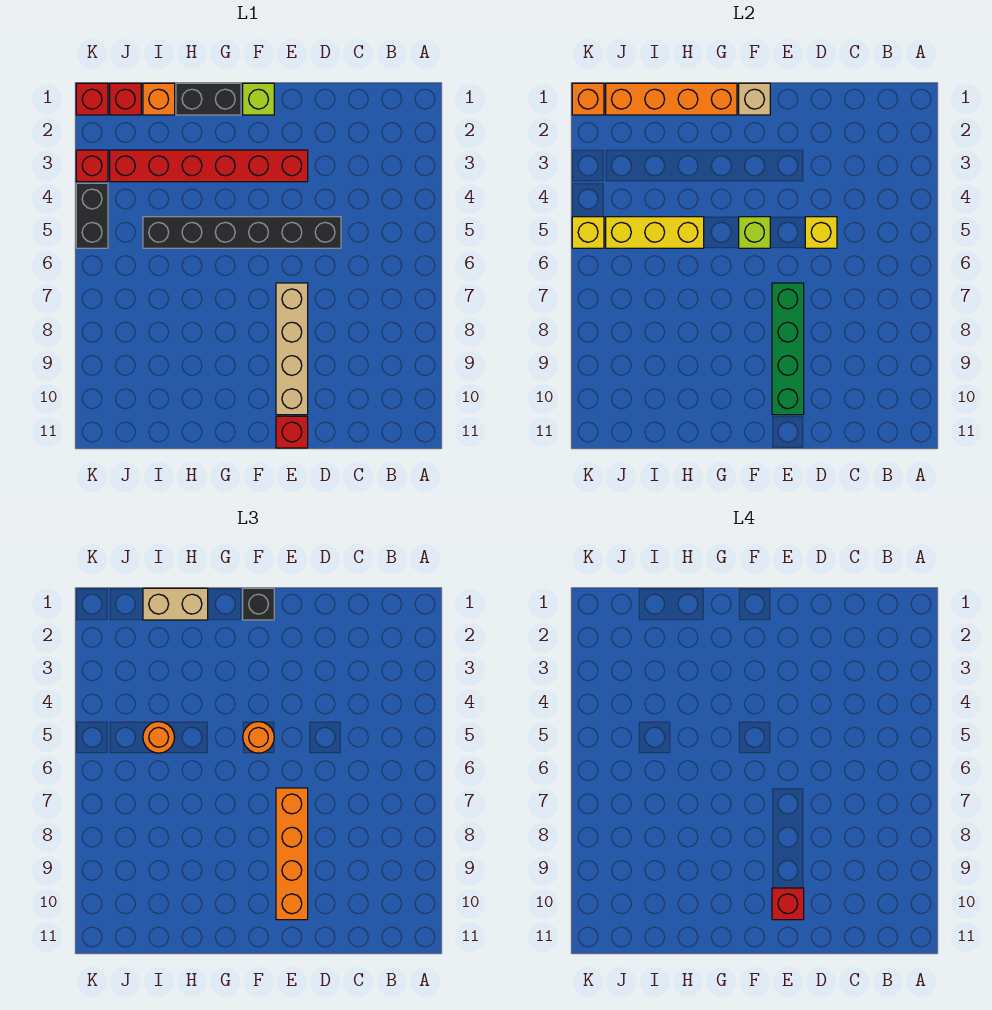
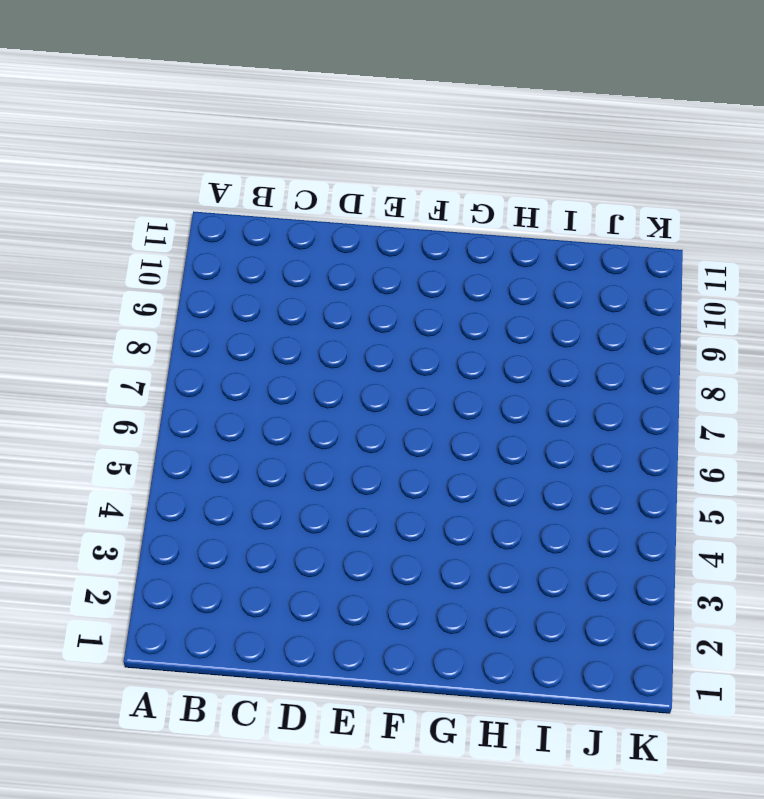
none -> black 1x6 brick [143,217,341,248]
none -> red 1x6 brick [110,150,308,182]
none -> tan 1x4 brick [276,283,308,415]

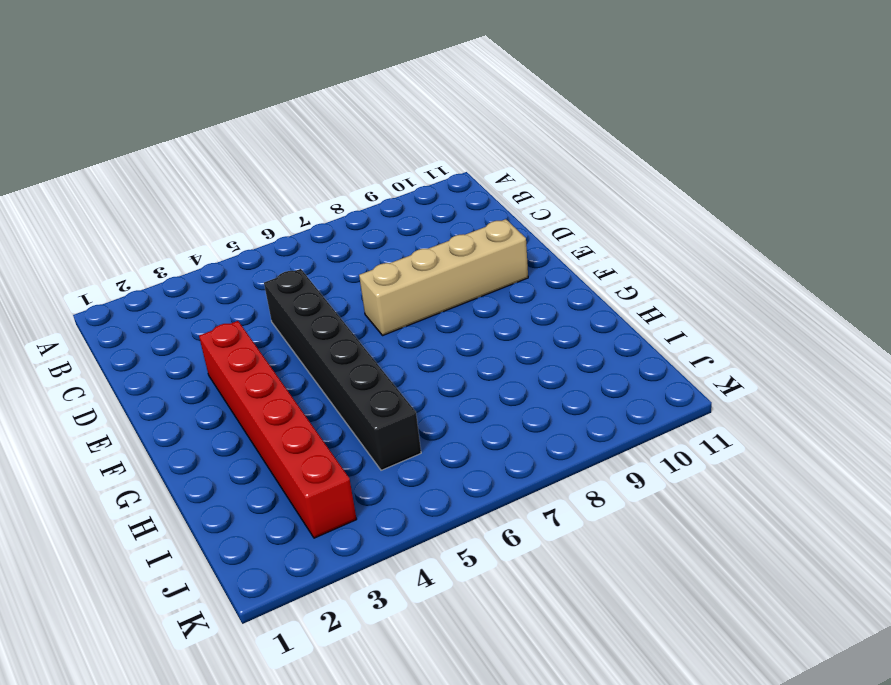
none -> red 1x1 brick [276,416,308,448]
none -> lime 1x1 brick [243,83,274,115]
none -> black 1x2 brick [176,83,241,115]

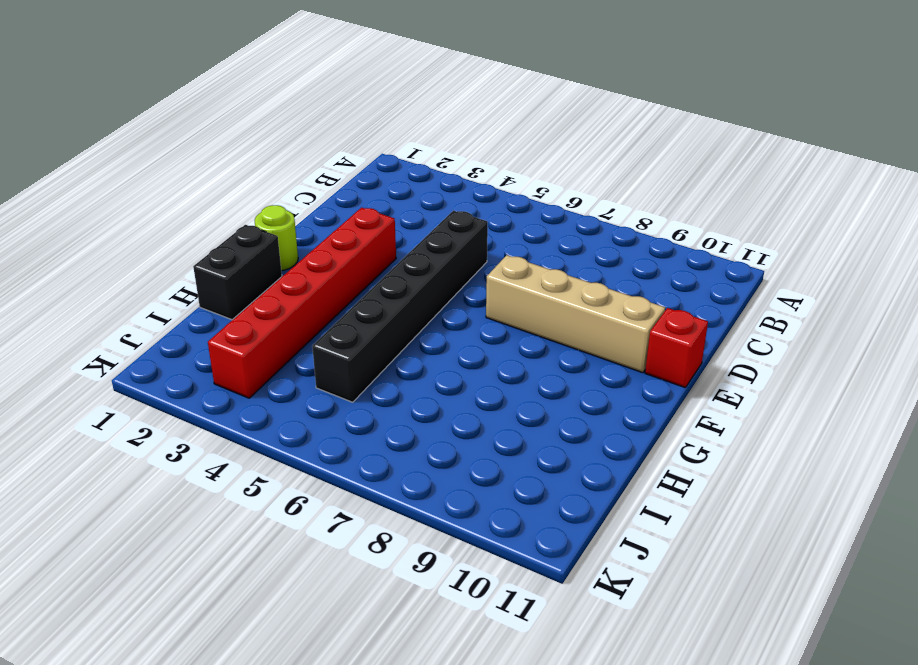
lime 1x1 round brick [255,205,298,271] -> lime 1x1 brick [243,83,274,115]
none -> orange 1x1 brick [143,83,175,115]
none -> red 1x1 brick [110,83,141,115]
none -> red 1x1 brick [76,83,108,115]

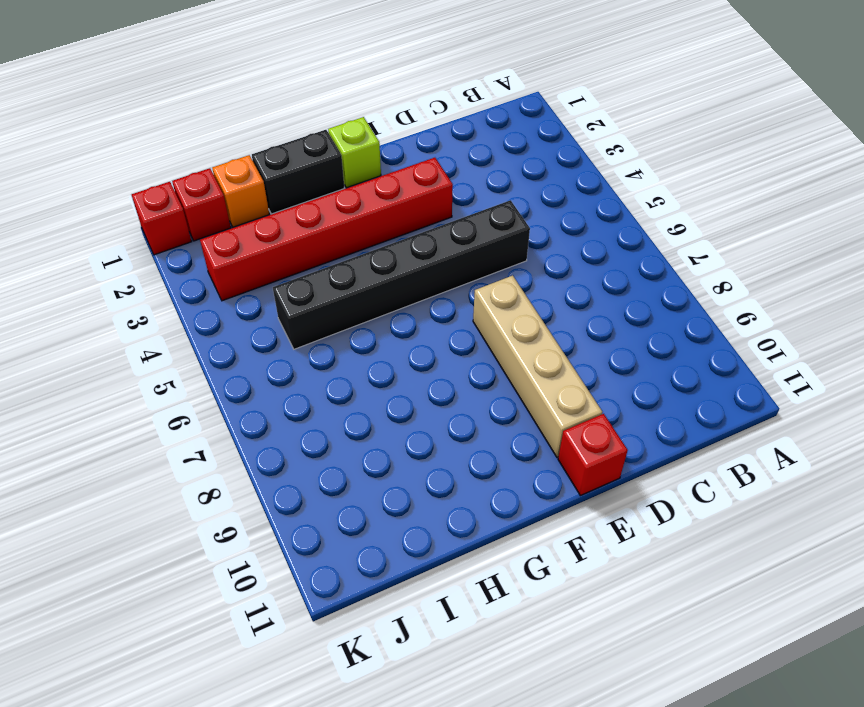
none -> red 1x1 brick [76,150,108,182]
none -> black 1x2 brick [76,183,108,248]
none -> yellow 1x1 brick [805,217,837,248]

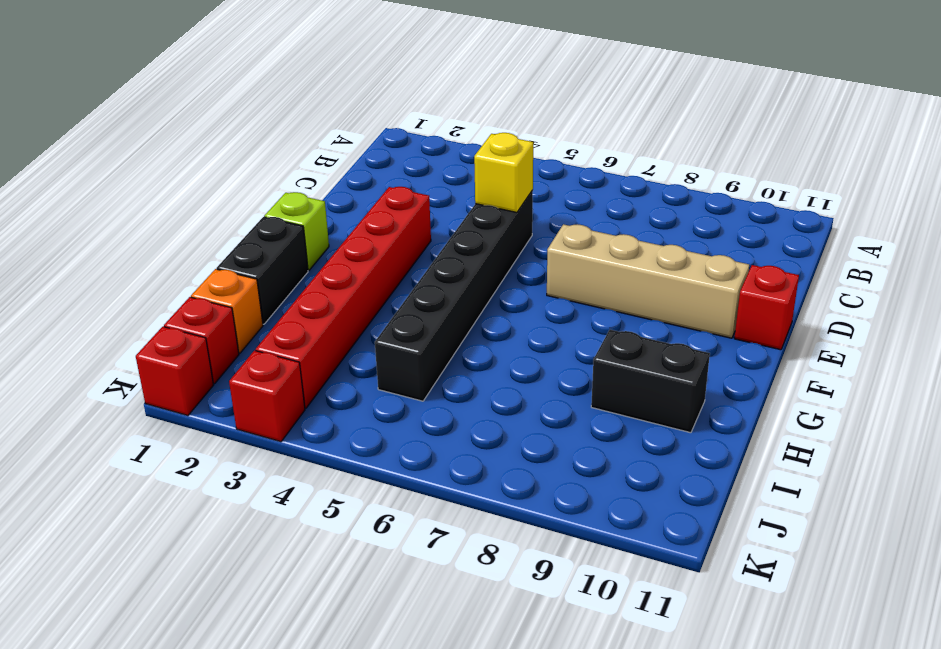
black 1x2 brick [591,330,710,433] -> black 1x2 brick moved to [76,183,108,248]
none -> green 1x4 brick [772,283,804,415]
none -> tan 1x1 brick [739,83,770,115]
none -> lime 1x1 brick [739,217,770,248]

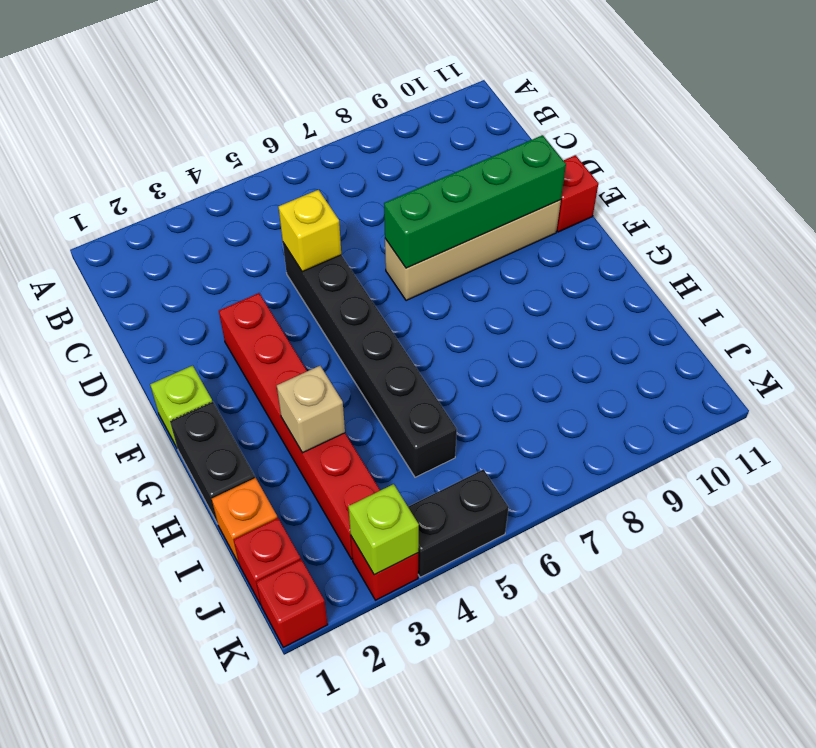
tan 1x1 brick [277,366,345,453] -> tan 1x1 brick moved to [739,83,770,115]
lime 1x1 brick [348,484,419,575] -> lime 1x1 brick moved to [739,217,770,248]
none -> orange 1x4 brick [606,83,737,115]
none -> yellow 1x3 brick [606,217,704,248]
none -> orange 1x1 brick [572,83,604,115]

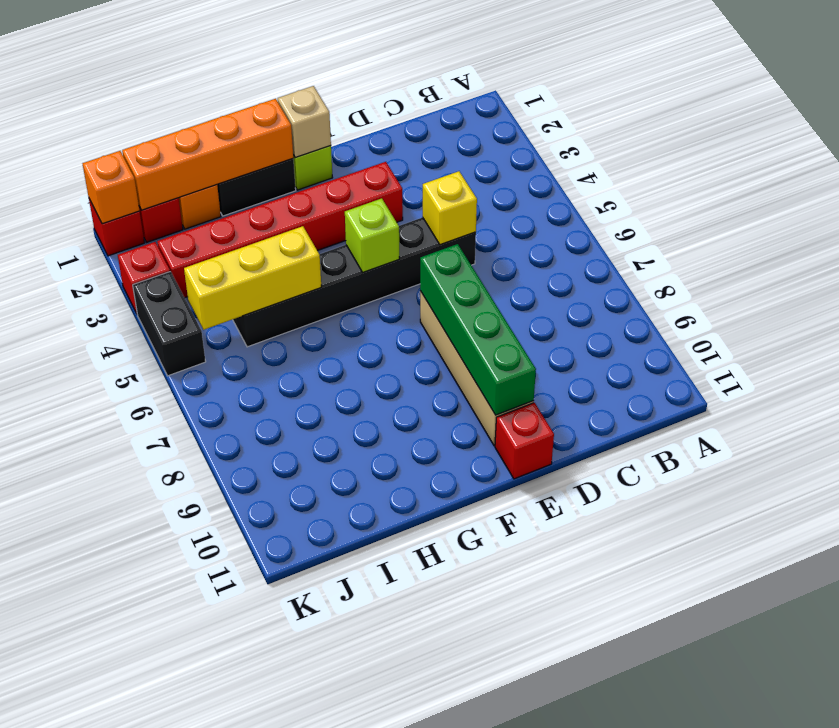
none -> yellow 1x1 brick [572,217,604,248]
none -> orange 1x4 brick [276,788,308,920]
none -> black 1x1 brick [243,588,274,620]

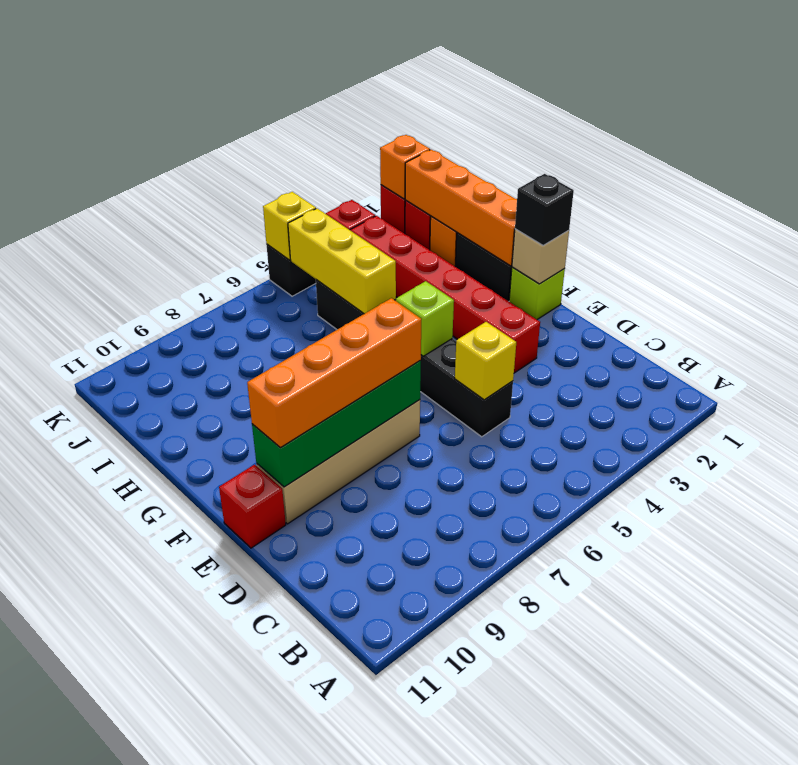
none -> orange 1x1 round brick [243,722,274,753]
none -> tan 1x2 brick [143,588,208,620]
none -> orange 1x1 round brick [143,722,175,753]

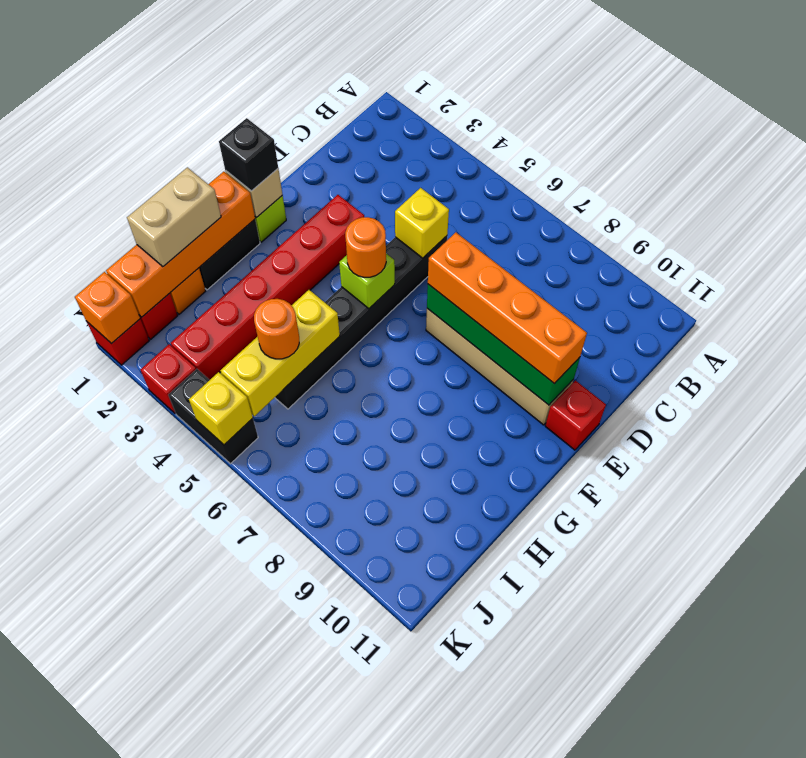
none -> red 1x1 brick [772,888,804,920]

